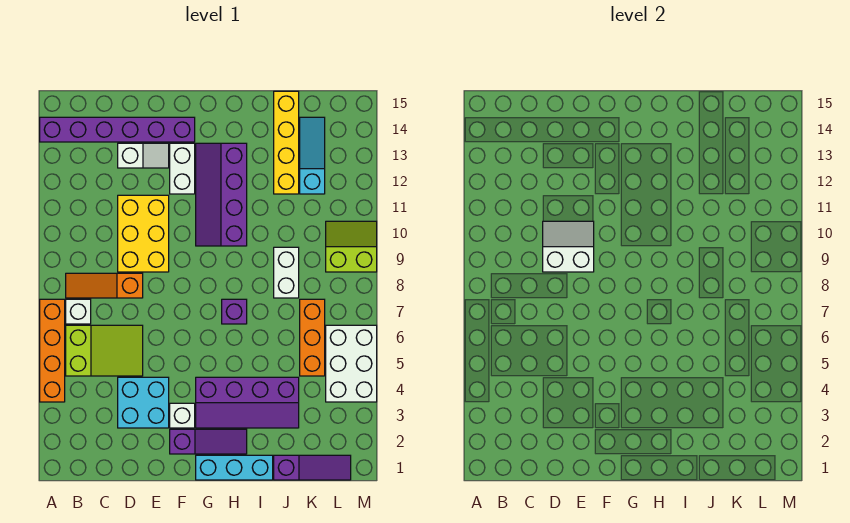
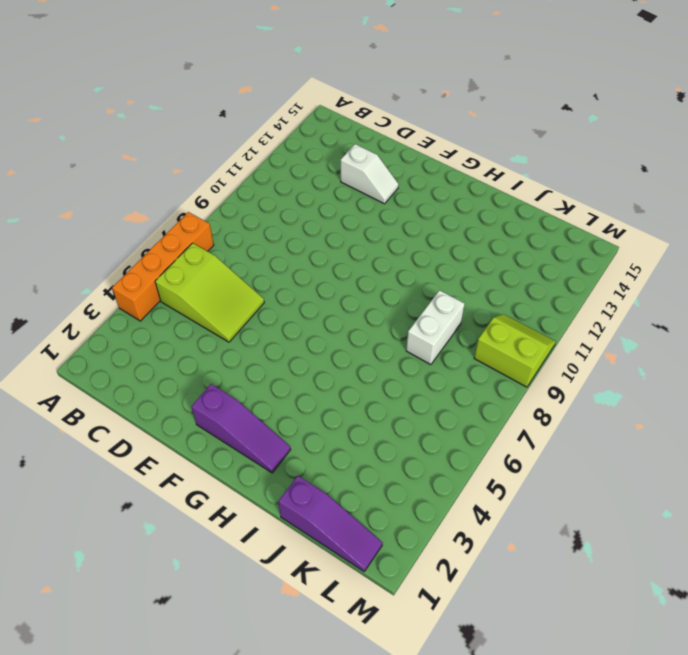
none -> purple 1x6 brick [40,117,195,142]
none -> white 1x1 brick [66,299,91,324]
none -> orange 1x3 slope [66,273,143,298]

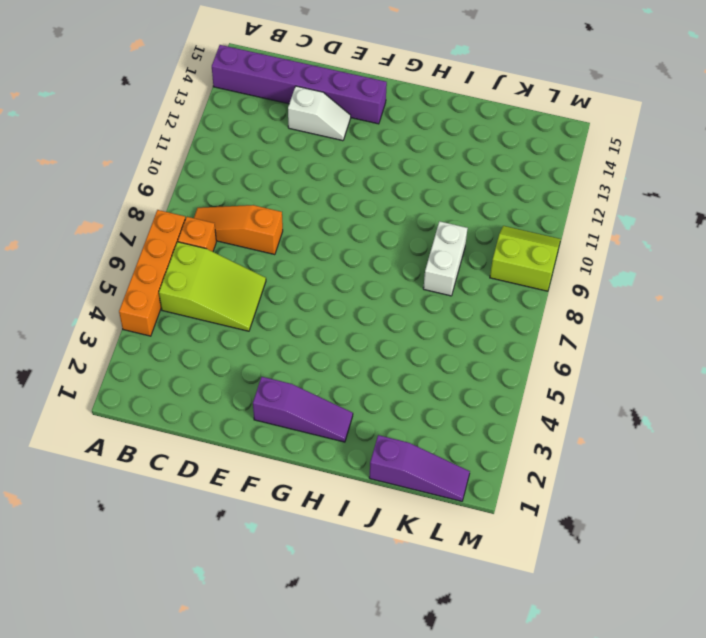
orange 1x1 brick [178,217,216,252] -> white 1x1 brick [66,299,91,324]
none -> cyan 2x2 brick [118,377,169,428]
none -> yellow 2x3 brick [118,195,169,272]
none -> white 1x1 brick [170,403,195,428]

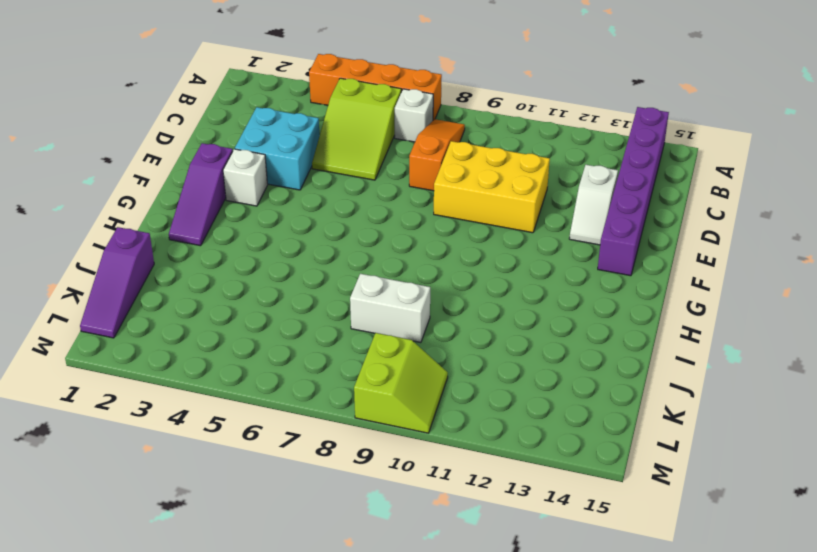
none -> white 1x2 brick [170,143,195,194]
none -> cyan 1x3 brick [196,455,273,480]
none -> purple 2x4 slope [196,377,299,428]

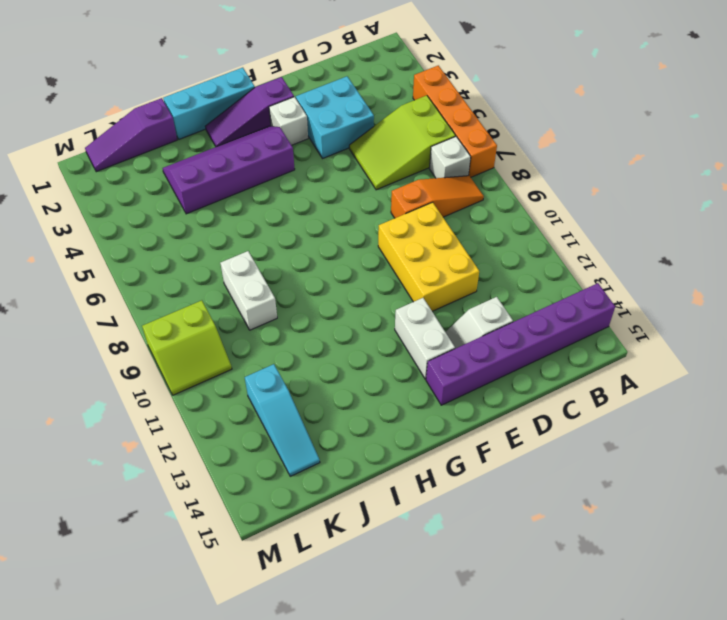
none -> purple 2x4 slope [196,143,247,246]
none -> purple 1x1 brick [222,299,247,324]
none -> yellow 1x4 brick [274,91,299,194]

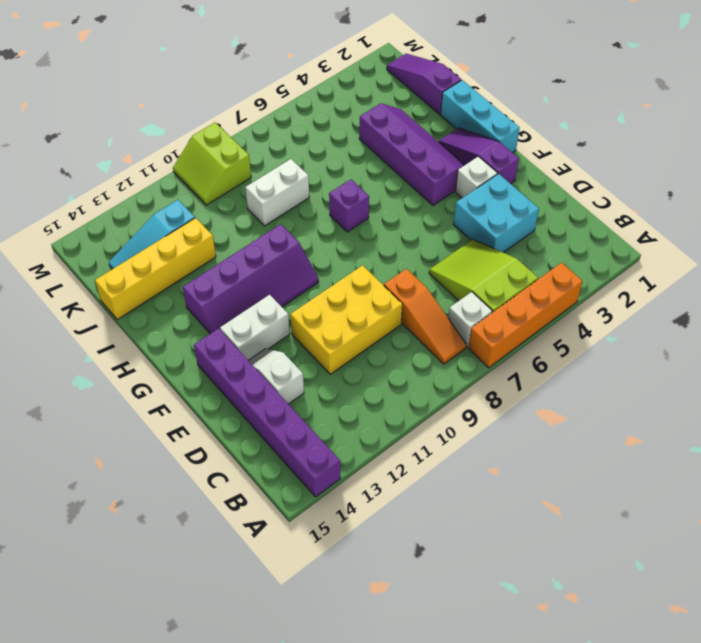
none -> orange 1x3 brick [300,299,325,376]
none -> white 2x3 brick [326,325,377,402]
none -> white 2x2 slope [543,221,594,272]

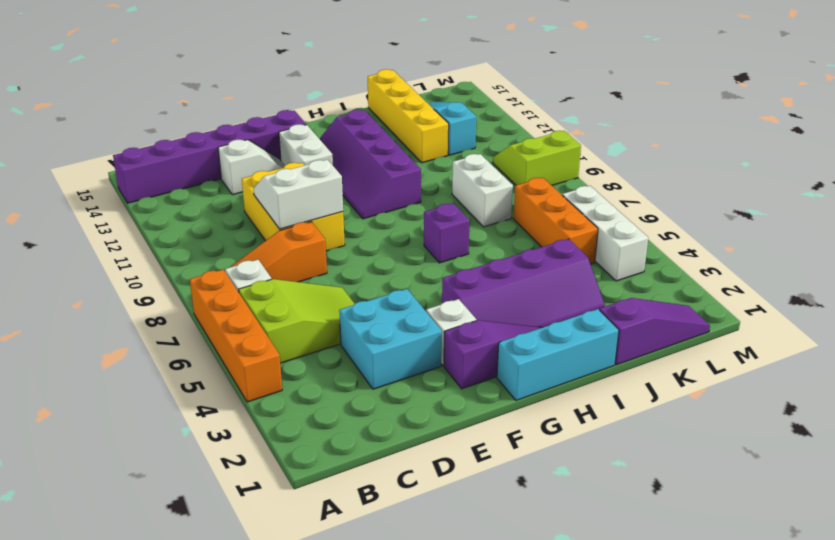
white 1x3 brick [562,186,648,281] -> white 2x3 brick [326,325,377,402]

